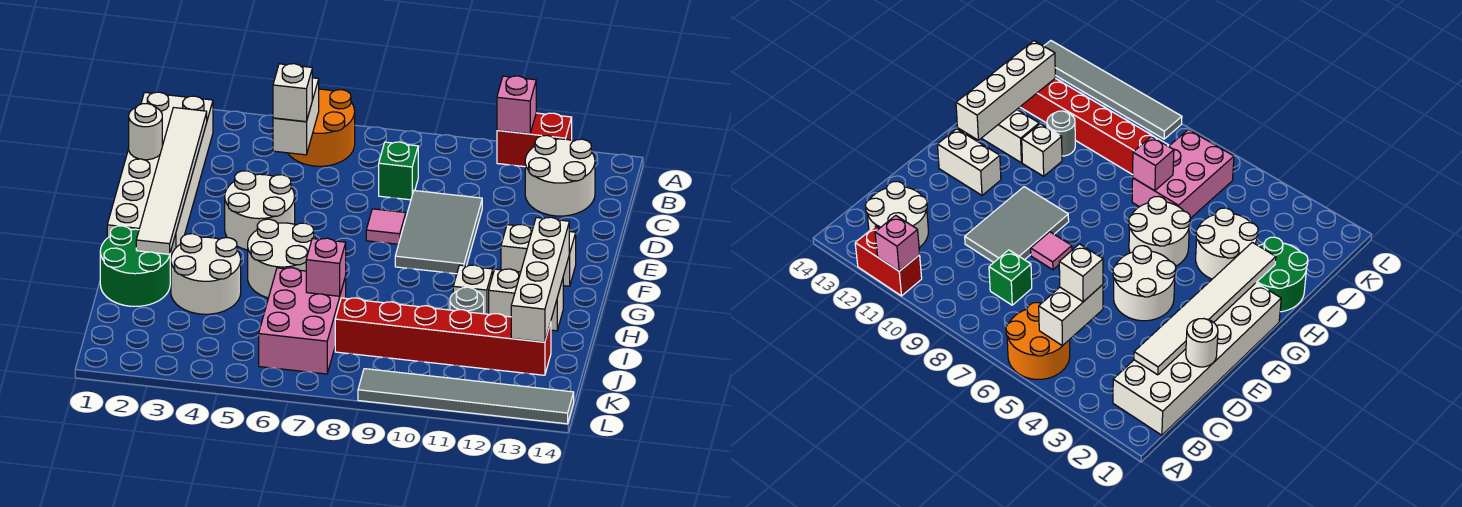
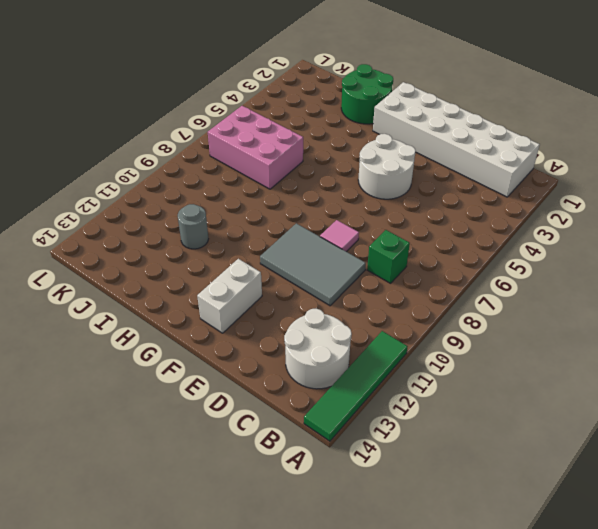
green 1x4 tile [304,331,408,441] -> red 1x2 brick [497,113,572,167]
none -> orange 2x2 round brick [288,89,355,166]
none -> white 2x2 round brick [248,219,316,298]
none -> white 2x2 round brick [171,234,241,314]

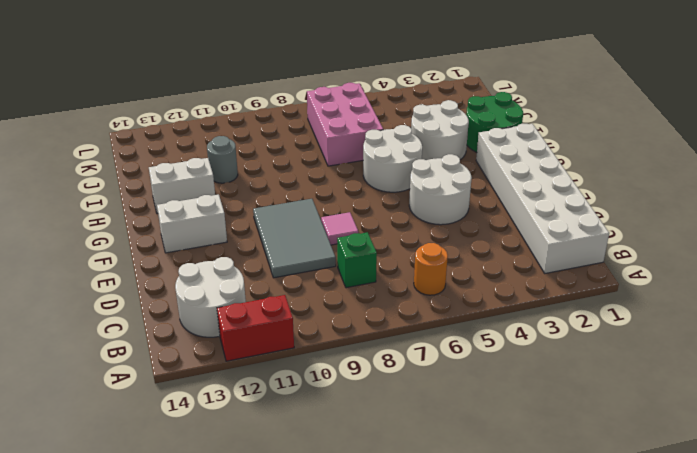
orange 1x1 round brick [414,243,448,295] -> orange 2x2 round brick [288,89,355,166]
none -> white 1x1 brick [453,265,493,314]
none -> red 1x6 brick [335,298,551,375]
none -> grey 1x6 tile [358,369,574,424]

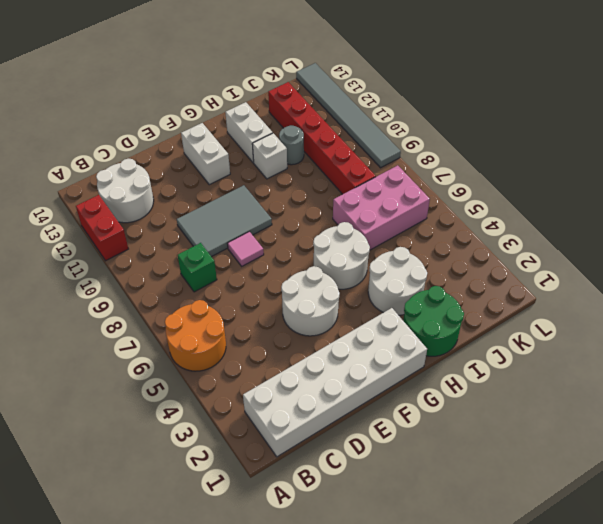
none -> pink 1x1 brick [497,76,536,134]
none -> white 1x2 brick [273,78,319,155]
none -> white 1x6 tile [136,108,207,254]

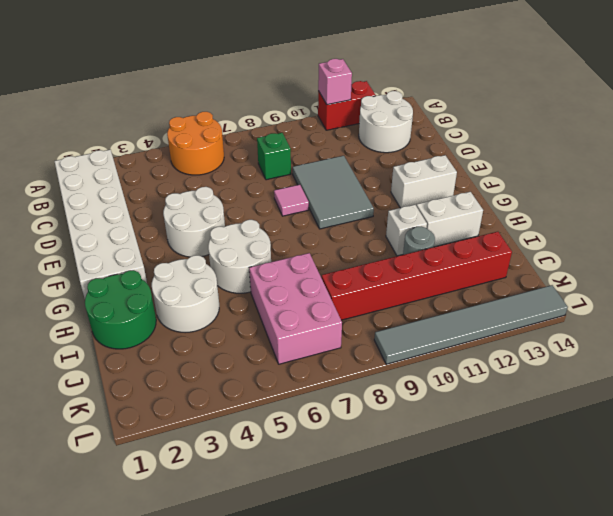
none -> white 1x2 brick [273,78,319,155]
none -> white 1x6 tile [136,108,207,254]
none -> white 1x1 round brick [129,104,162,160]

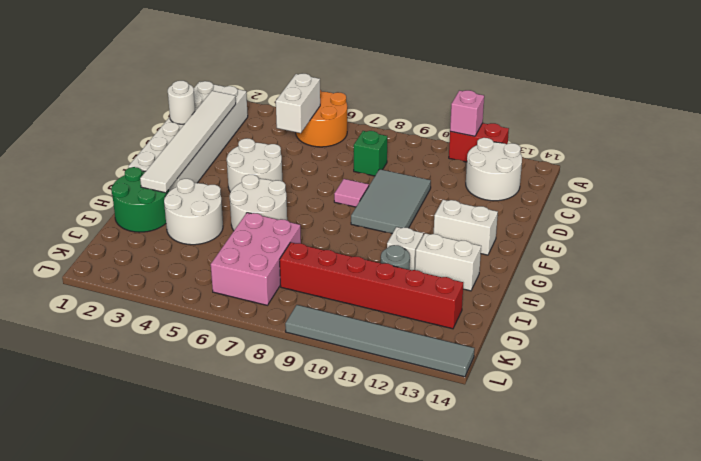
none -> white 1x4 brick [511,217,570,342]
none -> pink 1x1 brick [306,238,346,296]
none -> white 1x1 brick [273,64,312,122]

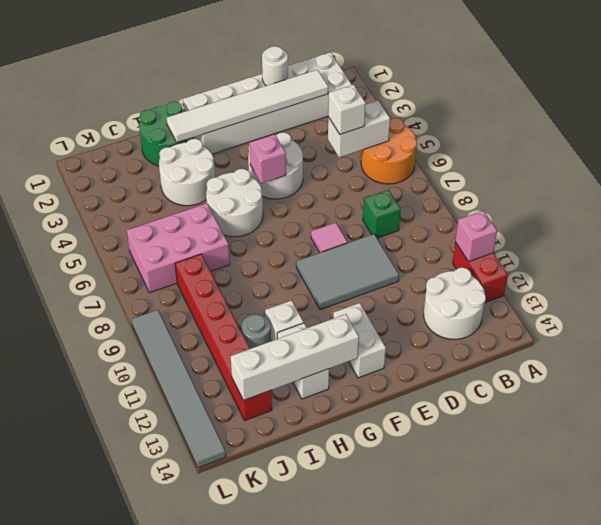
pink 1x1 brick [250,134,286,184] -> pink 1x1 brick moved to [306,238,346,296]

